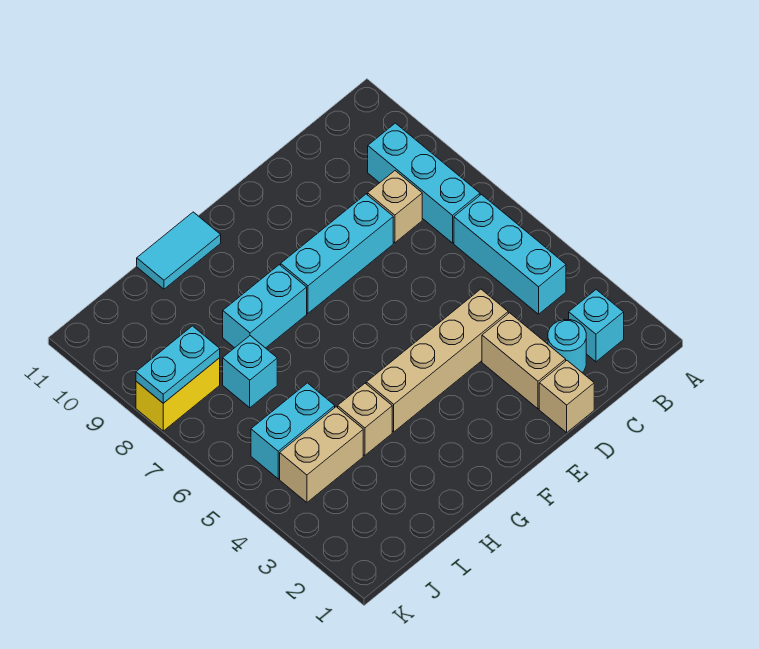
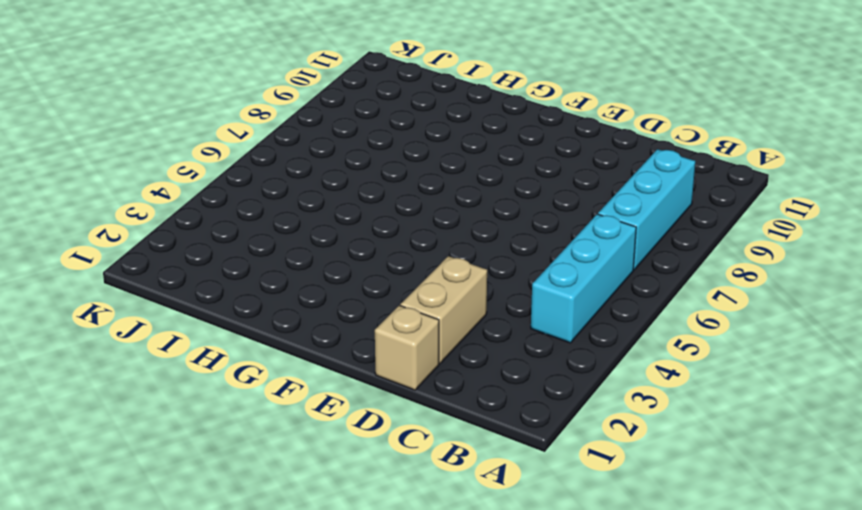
none -> cyan 1x1 brick [569,290,624,362]
none -> cyan 1x1 round brick [548,320,586,372]
none -> tan 1x1 brick [368,171,422,243]

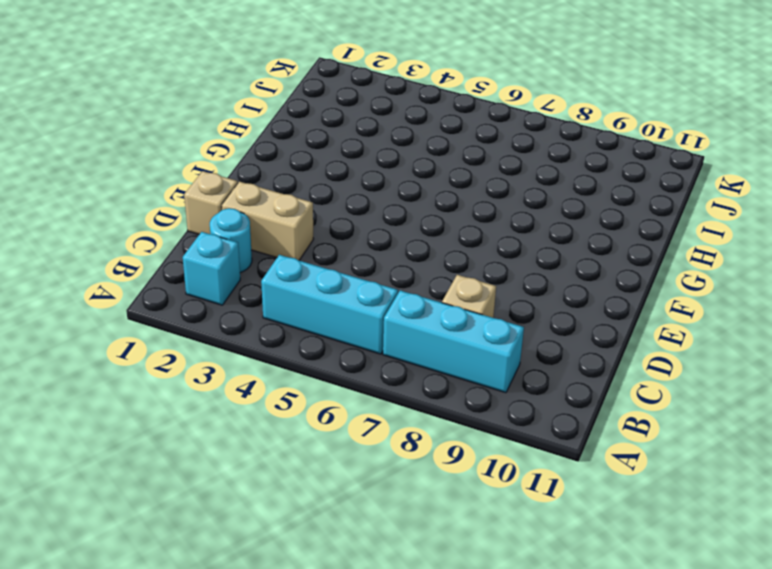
none -> tan 1x4 brick [366,289,508,432]
none -> cyan 1x3 brick [281,194,393,313]
none -> cyan 1x2 brick [223,265,307,348]

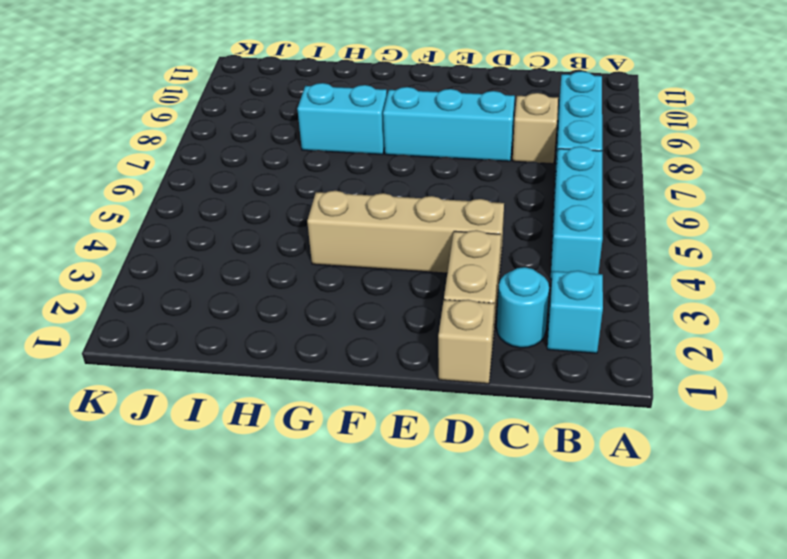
none -> cyan 1x2 tile [137,212,221,289]
none -> tan 1x1 brick [338,383,392,455]
none -> tan 1x2 brick [280,407,363,502]

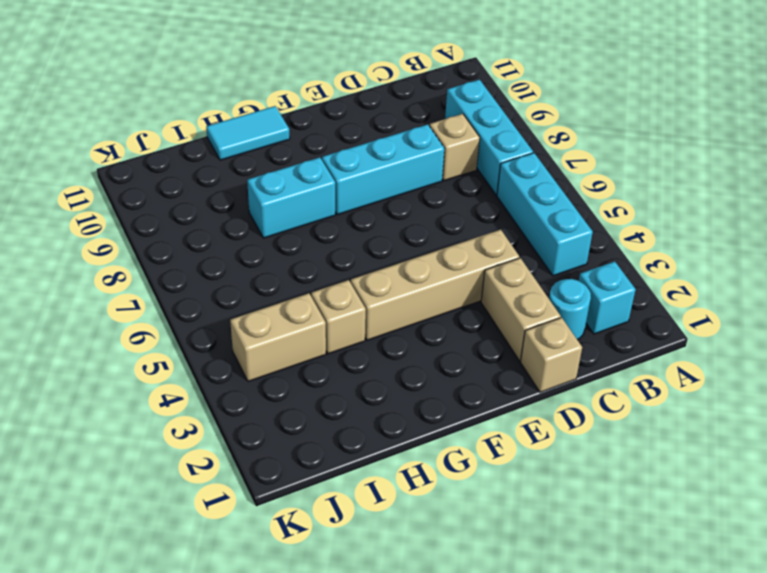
none -> cyan 1x2 brick [251,383,335,479]
none -> cyan 1x1 brick [223,336,277,408]
none -> yellow 1x2 brick [136,358,220,431]

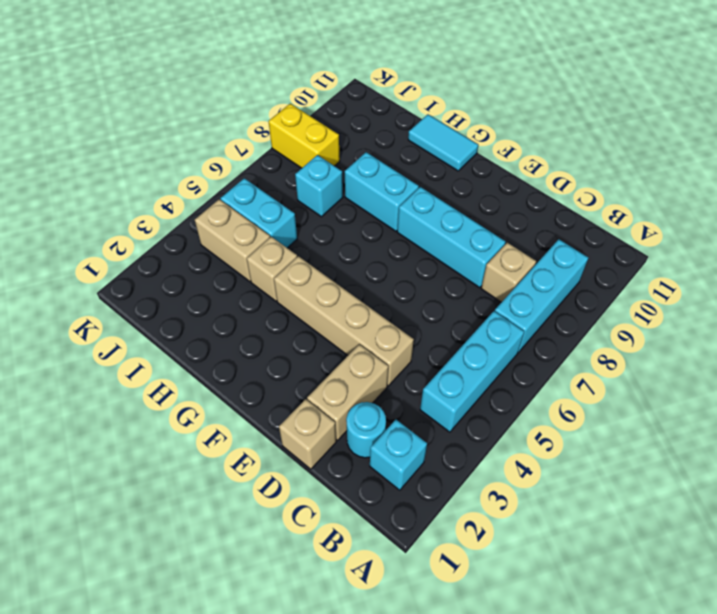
none -> cyan 1x2 plate [136,326,220,403]

